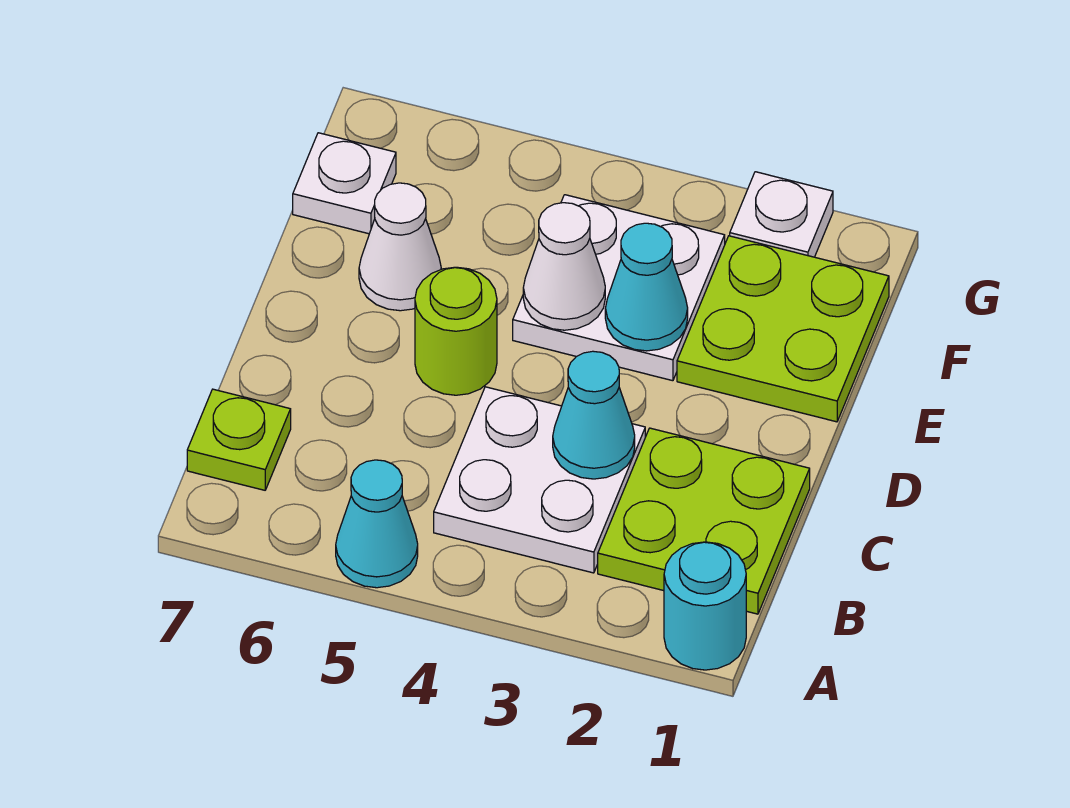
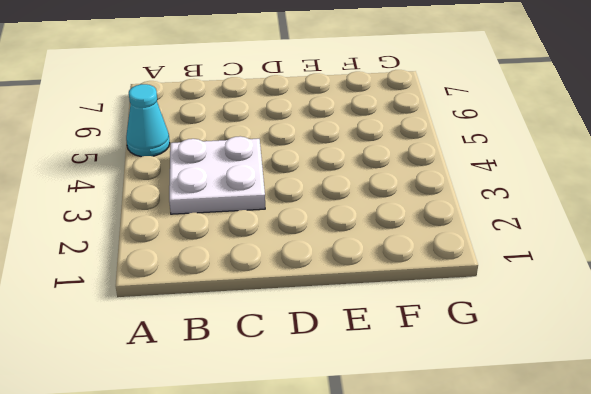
none -> cyan 1x1 round brick [664,542,746,670]
none -> lime 2x2 plate [598,428,810,614]
none -> lime 1x1 plate [187,389,291,490]

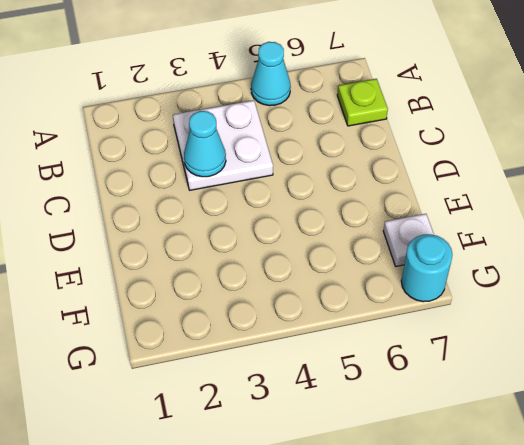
cyan 1x1 round brick [401,234,452,302] -> cyan 1x1 round brick moved to [664,542,746,670]
none -> lime 2x2 plate [598,428,810,614]
none -> lime 1x1 round brick [415,267,497,395]
none -> lime 2x2 plate [677,236,889,422]

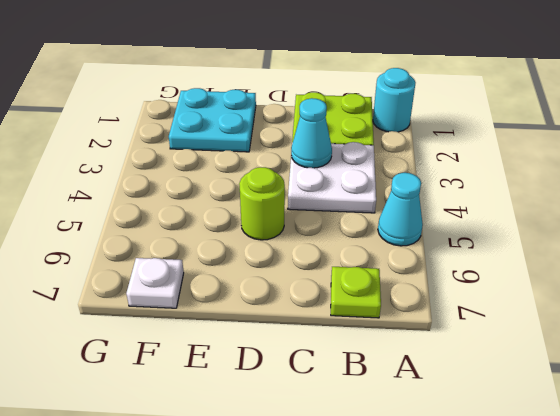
cyan 2x2 plate [169,88,256,152] -> lime 2x2 plate [677,236,889,422]
none -> white 2x2 plate [513,195,725,381]
none -> white 1x1 cone [359,183,441,311]
none -> white 1x1 plate [730,172,833,257]

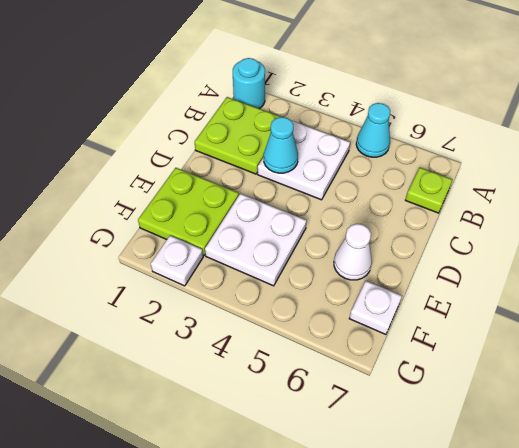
none -> lime 1x1 round brick [415,267,497,395]
none -> cyan 1x1 cone [605,223,688,351]
none -> white 1x1 cone [523,203,605,330]

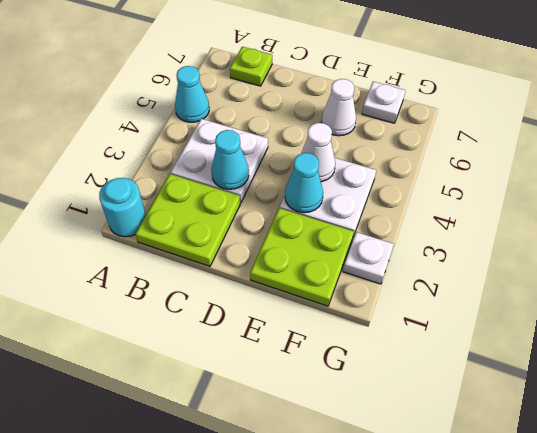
none -> lime 1x1 round brick [415,267,497,395]

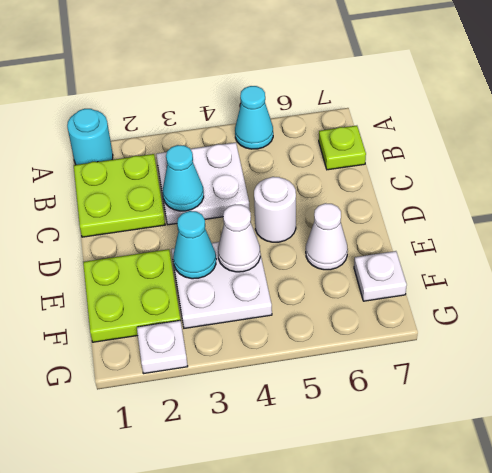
white 1x1 round brick [254,177,296,242] -> lime 1x1 round brick [415,267,497,395]

